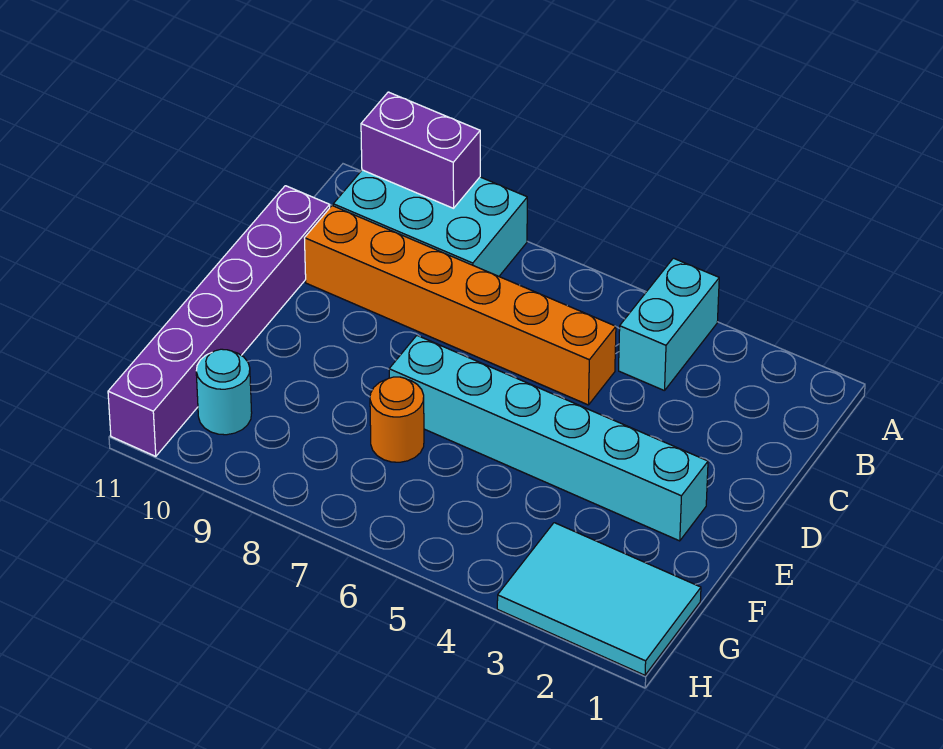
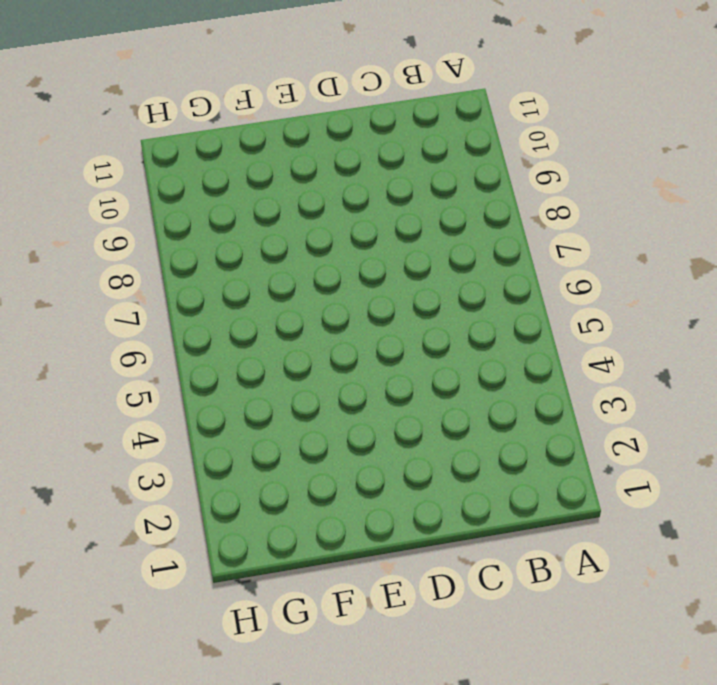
none -> cyan 1x2 brick [619,258,719,391]
none -> cyan 2x3 brick [333,170,527,276]

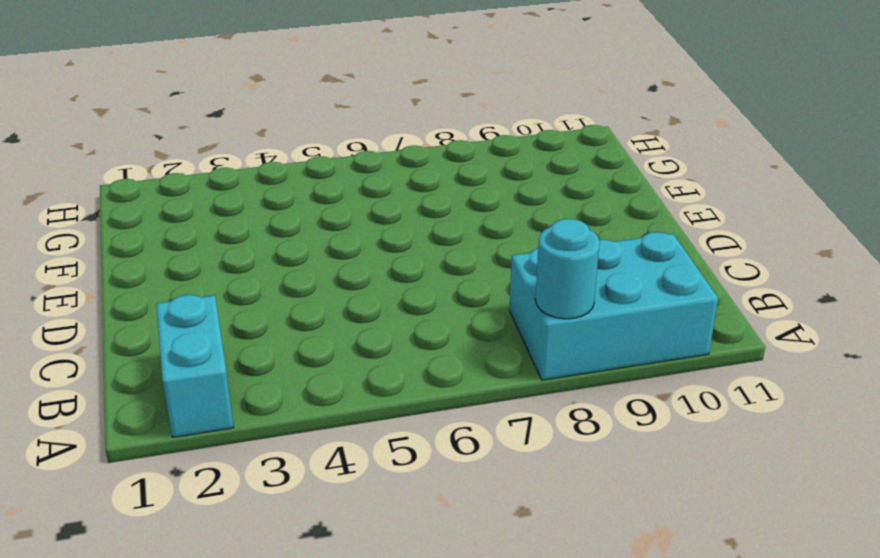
cyan 1x2 brick [156,295,234,437] -> cyan 1x2 brick moved to [619,258,719,391]
cyan 1x1 round brick [535,219,600,319] -> cyan 1x1 round brick moved to [196,349,252,435]
none -> orange 1x6 brick [305,206,616,405]
none -> purple 1x6 brick [108,186,330,456]

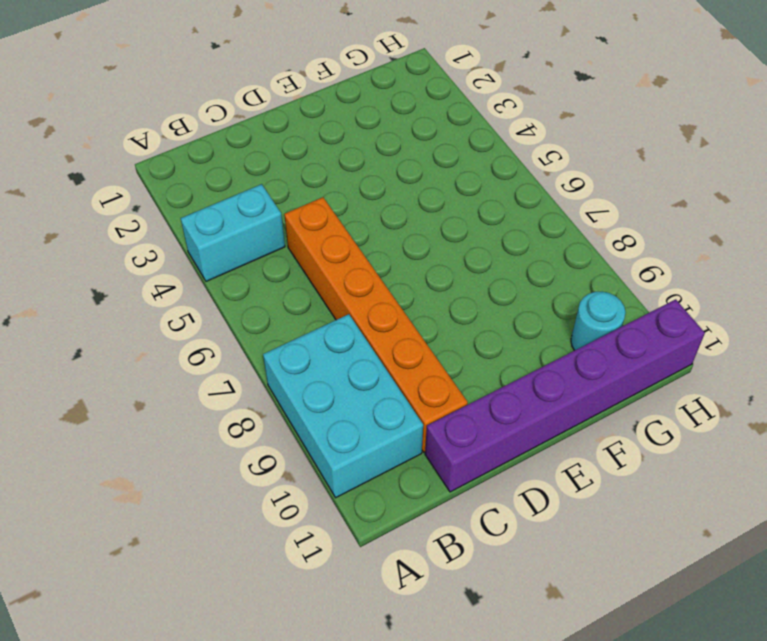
none -> cyan 1x6 brick [389,336,708,541]
none -> orange 1x1 round brick [370,377,424,462]

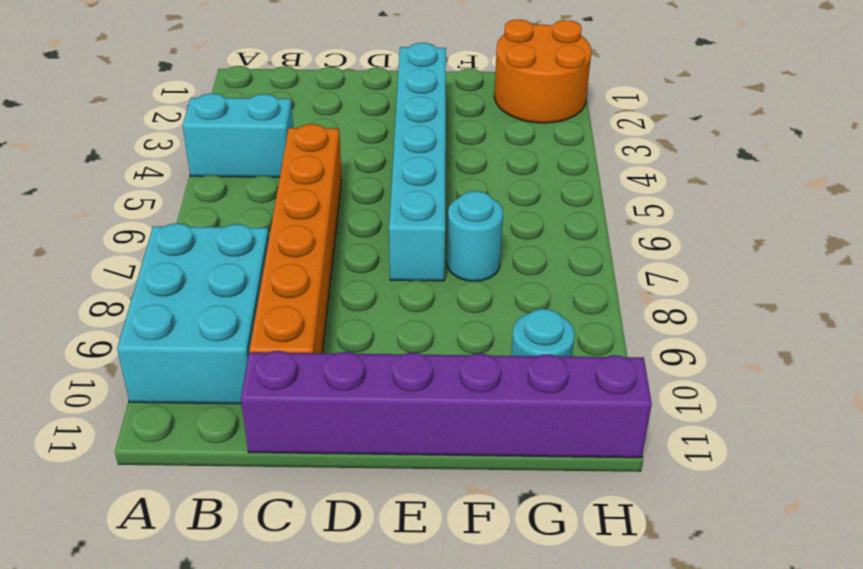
cyan 1x1 round brick [447,191,503,281] -> orange 1x1 round brick [370,377,424,462]
orange 2x2 round brick [494,20,591,123] -> cyan 2x3 tile [497,523,701,675]
none -> purple 1x2 brick [361,92,480,208]

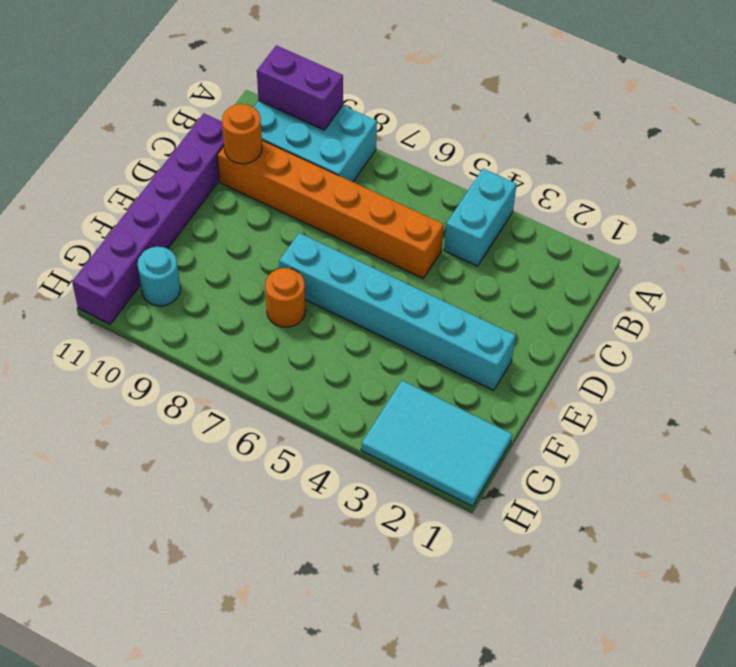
orange 1x1 round brick [222,104,262,164] -> none

